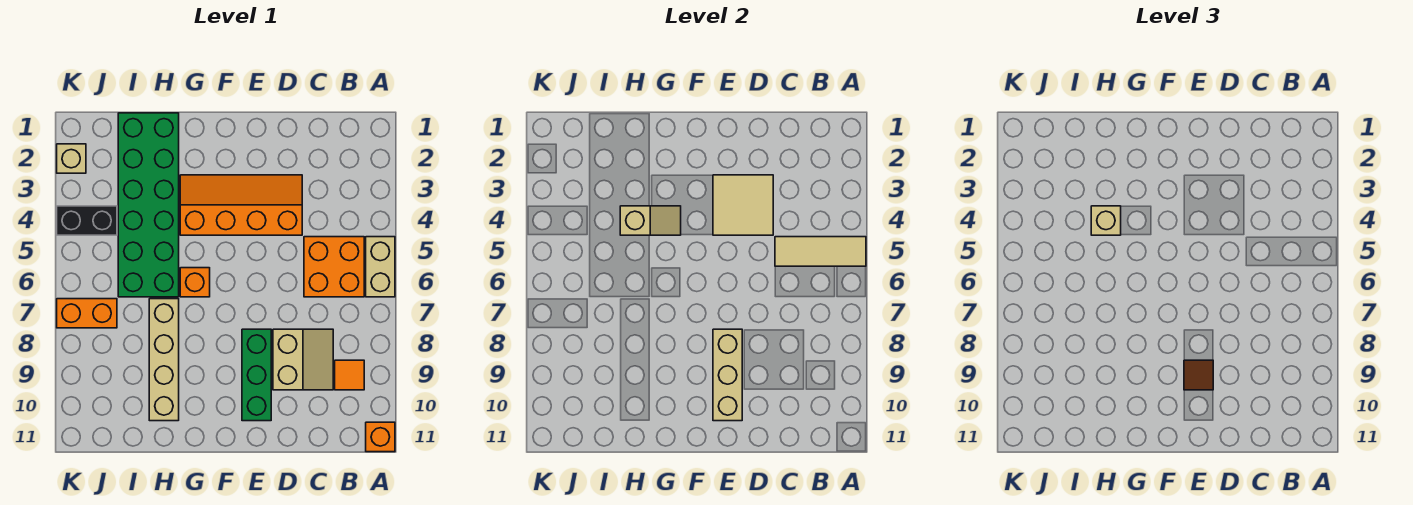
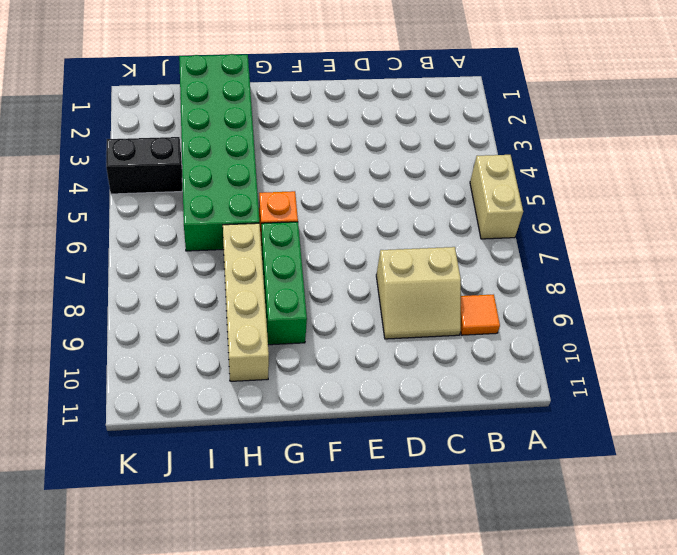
tan 2x2 slope [376,247,461,339] -> tan 2x2 slope turned to [273,329,333,390]
green 1x3 brick [261,222,307,345] -> green 1x3 brick moved to [242,329,271,421]
none -> orange 1x1 brick [366,422,395,452]
none -> orange 2x2 brick [304,237,364,297]
none -> orange 2x4 slope [180,175,302,235]

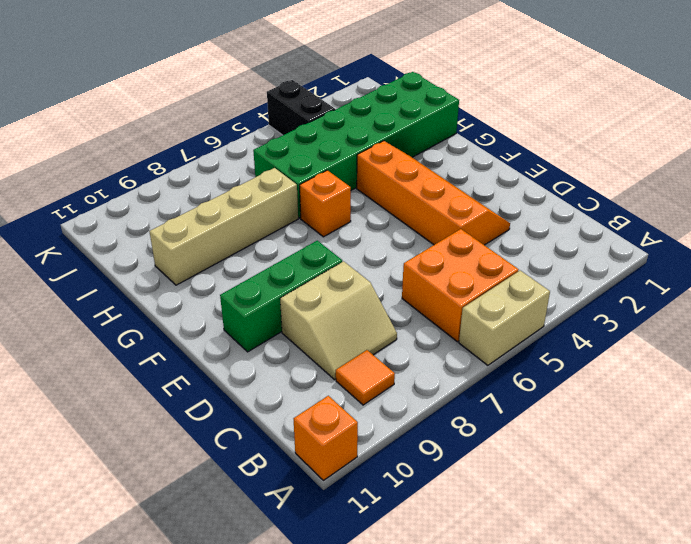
none -> orange 1x2 brick [57,299,117,328]
none -> tan 1x1 brick [57,144,86,173]
none -> tan 1x3 tile [775,237,866,266]

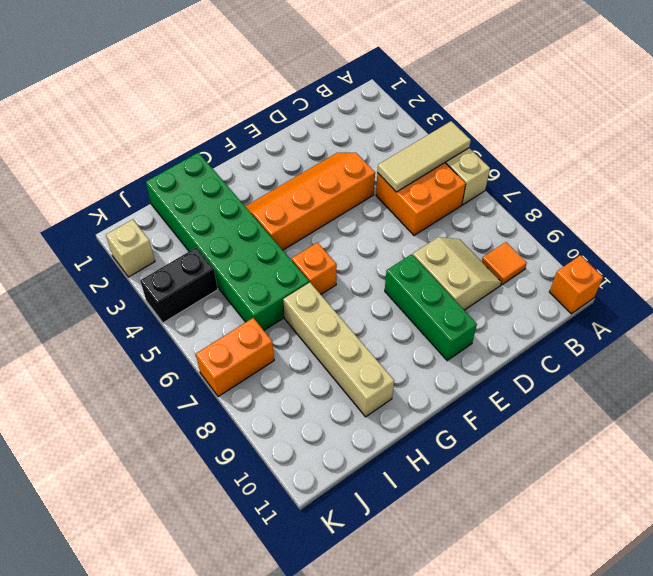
none -> tan 2x2 tile [713,175,773,235]
none -> tan 1x3 brick [713,329,742,421]
none -> tan 1x2 slope [620,206,681,235]

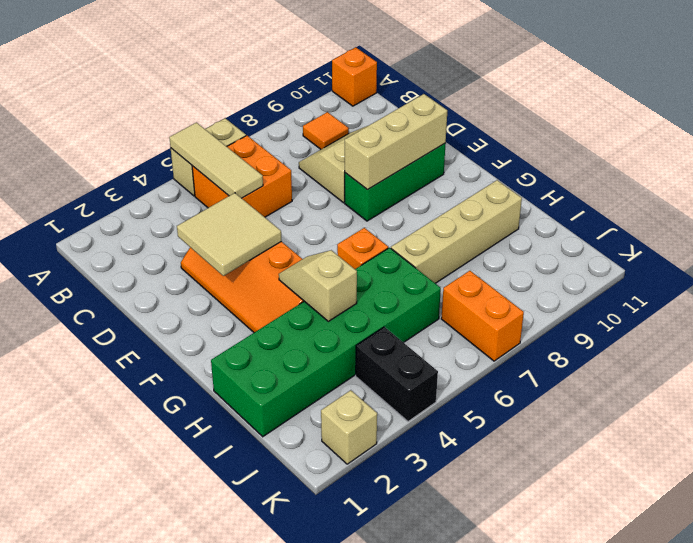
none -> brown 1x1 tile [1184,360,1213,390]
none -> tan 1x1 brick [1091,206,1121,235]

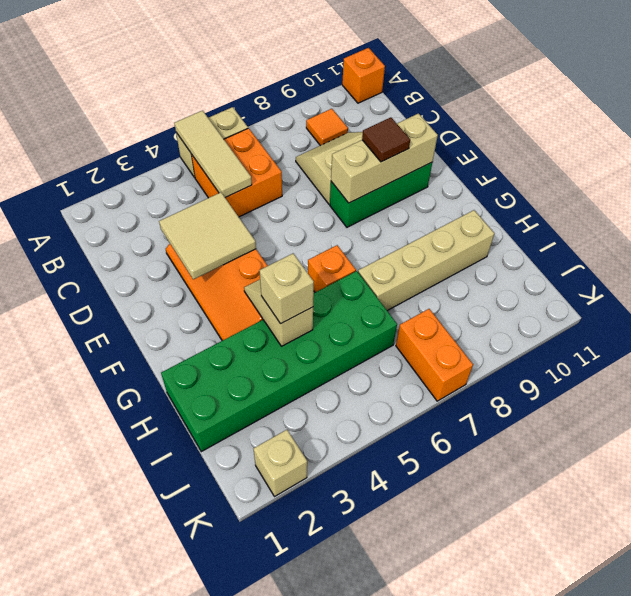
none -> black 1x2 brick [57,206,117,235]

